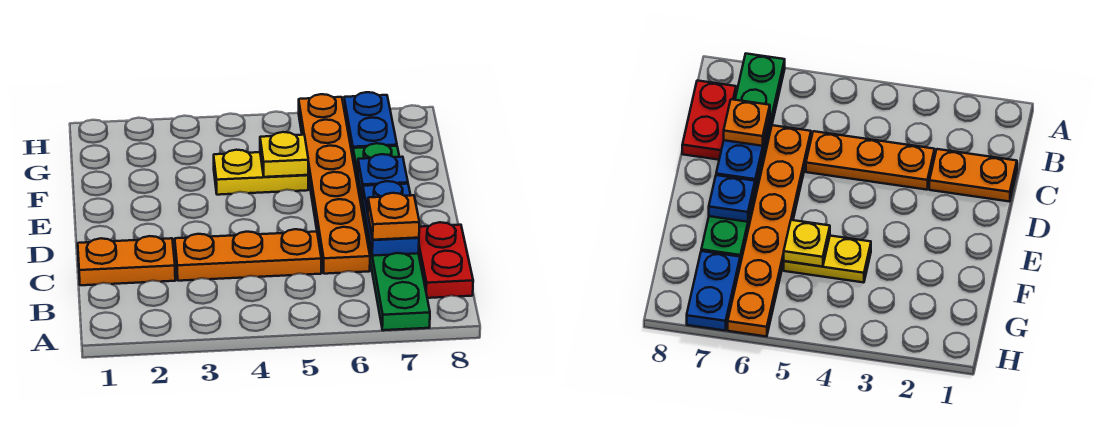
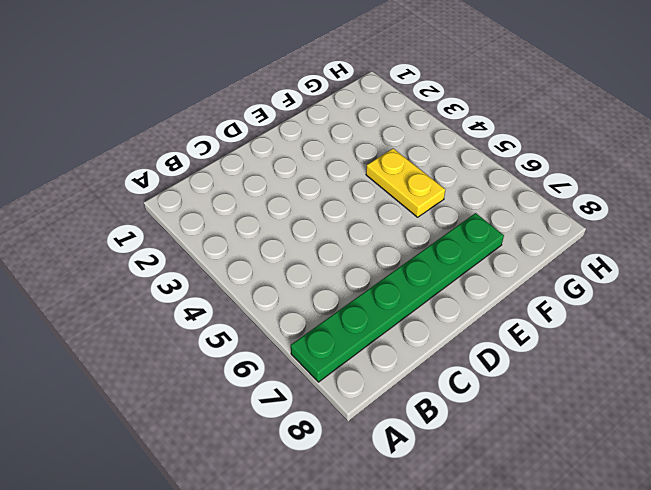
none -> red 1x2 plate [418,222,473,298]
none -> orange 1x2 plate [78,236,175,285]

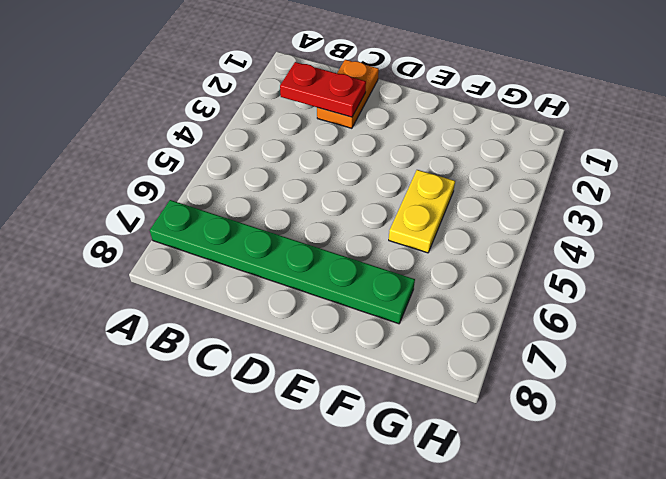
red 1x2 plate [280,62,366,117] -> red 1x2 plate moved to [418,222,473,298]
none -> orange 1x3 plate [175,229,321,281]
none -> orange 1x6 plate [299,94,370,274]

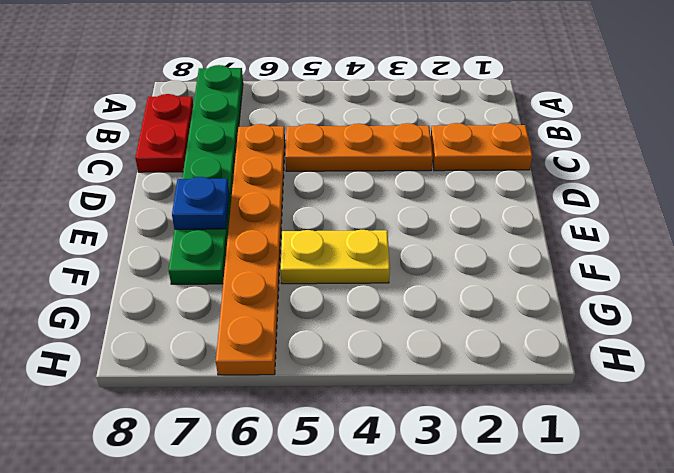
none -> blue 1x2 plate [344,92,397,157]
none -> blue 1x2 plate [362,181,419,256]

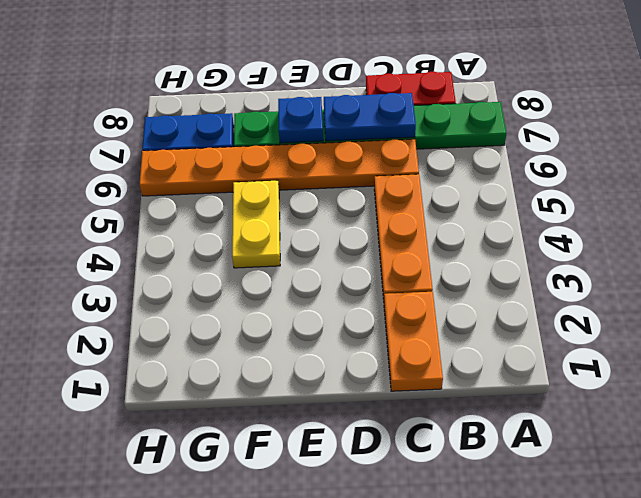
none -> yellow 1x1 plate [260,132,308,177]
none -> orange 1x1 plate [368,193,419,240]

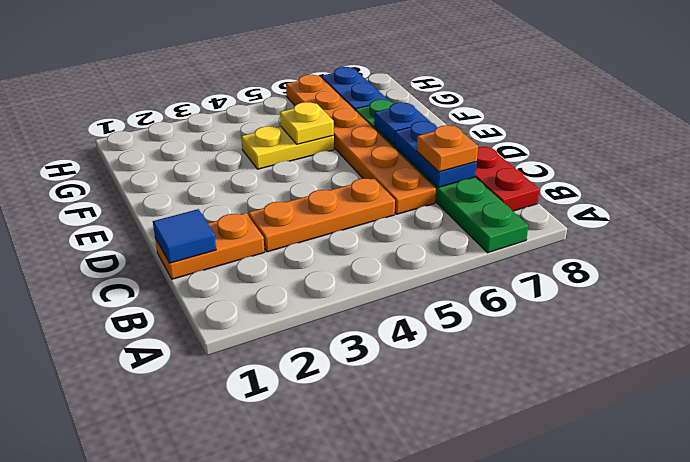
blue 1x1 tile [153,209,216,263] -> none

